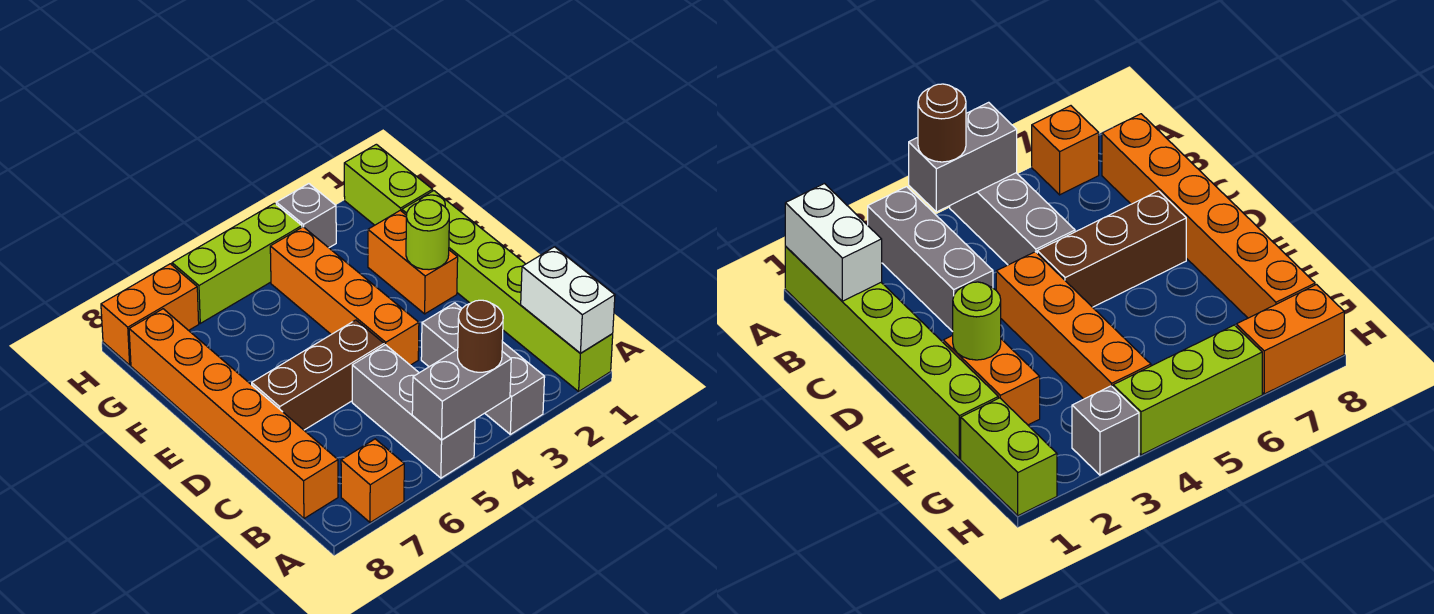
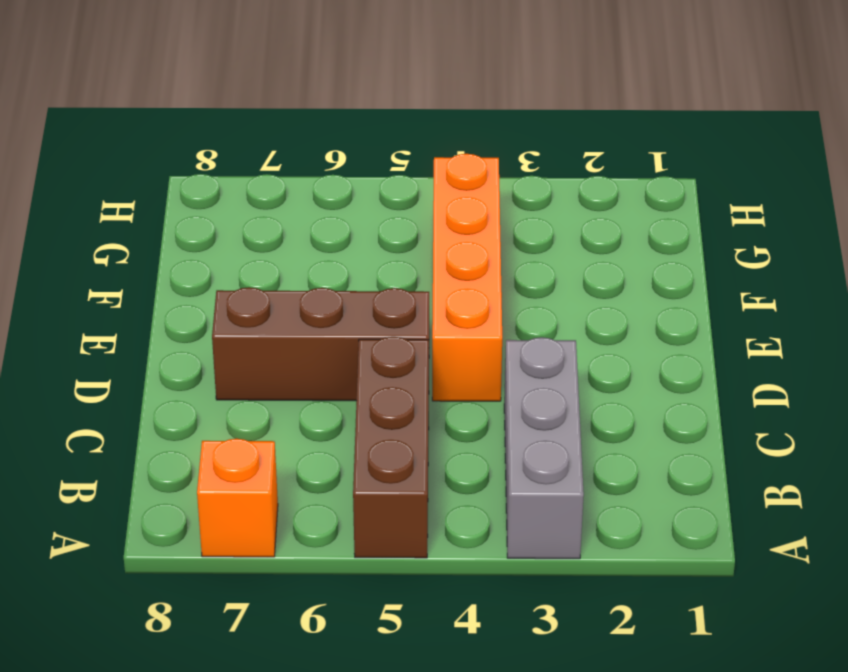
brown 1x3 brick [353,337,429,558] -> grey 1x3 brick [352,345,475,478]
none -> lime 1x6 brick [402,191,613,391]
none -> orange 1x6 brick [129,309,338,519]
none -> orange 1x2 brick [368,210,458,314]

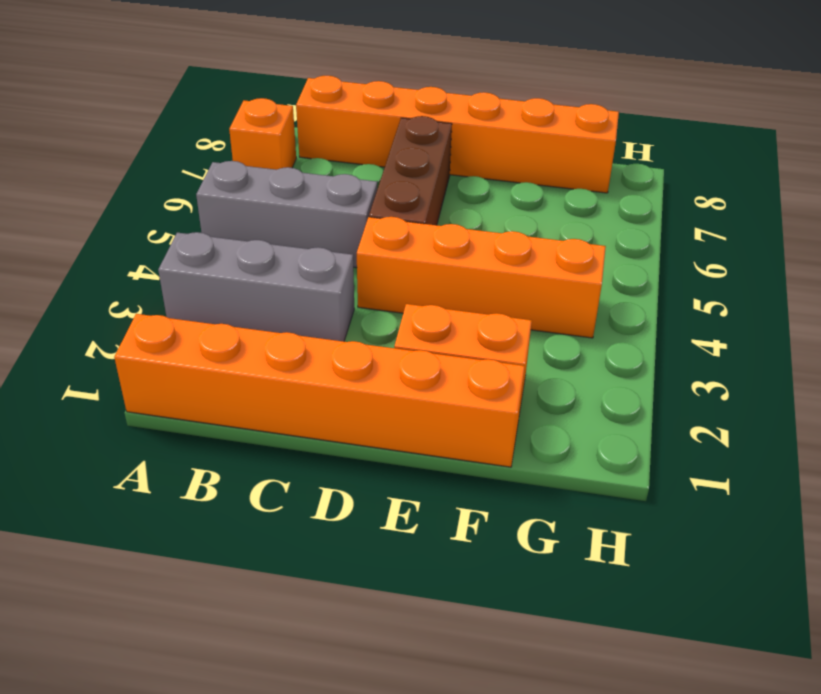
orange 1x6 brick [114,314,525,467] -> lime 1x6 brick [402,191,613,391]
none -> lime 1x2 brick [344,144,433,225]
none -> grey 1x1 brick [276,184,336,248]
none -> lime 1x3 brick [172,203,302,323]

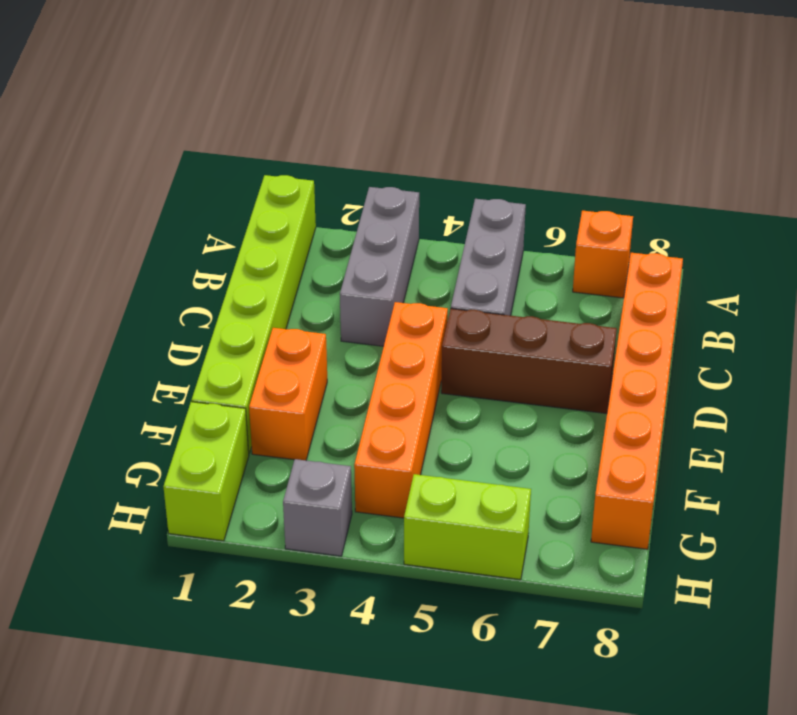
lime 1x2 brick [404,474,531,580] -> lime 1x3 brick [172,203,302,323]
none -> orange 1x2 brick [101,264,199,365]
none -> white 1x2 brick [521,247,615,353]
none -> grey 1x2 brick [412,349,511,440]

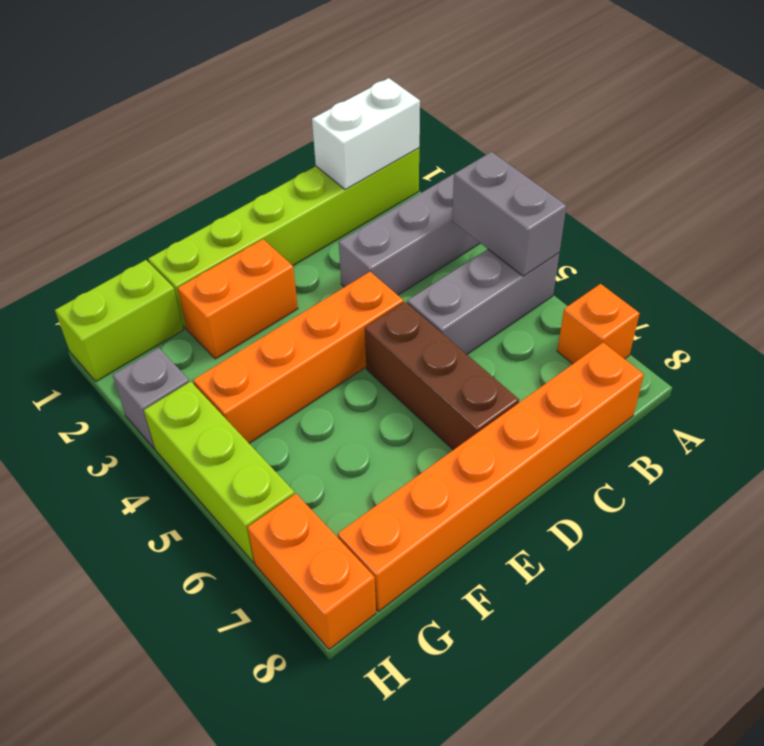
none -> lime 1x1 round brick [406,200,449,270]
none -> brown 1x1 round brick [458,300,503,372]

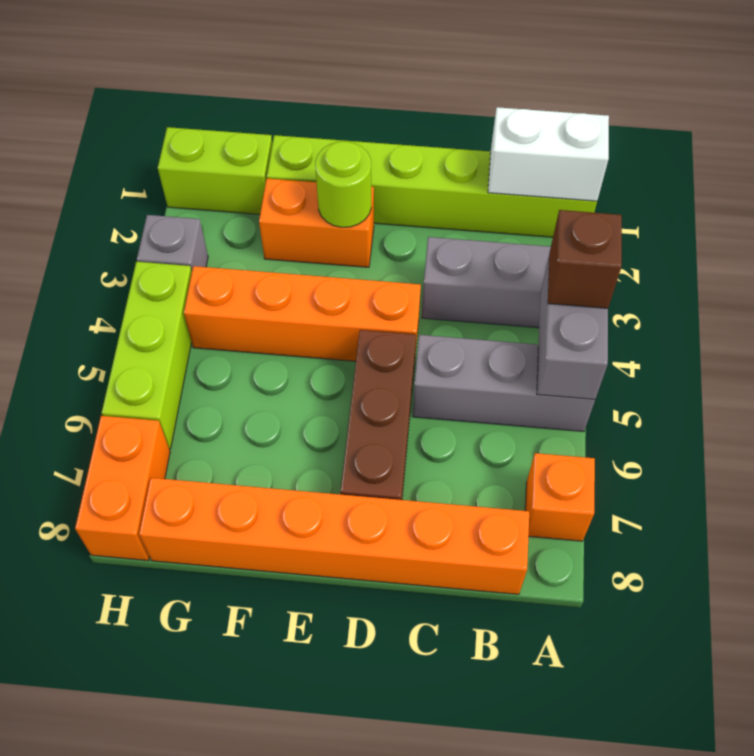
brown 1x1 brick [548,210,622,308] -> brown 1x1 round brick [458,300,503,372]

